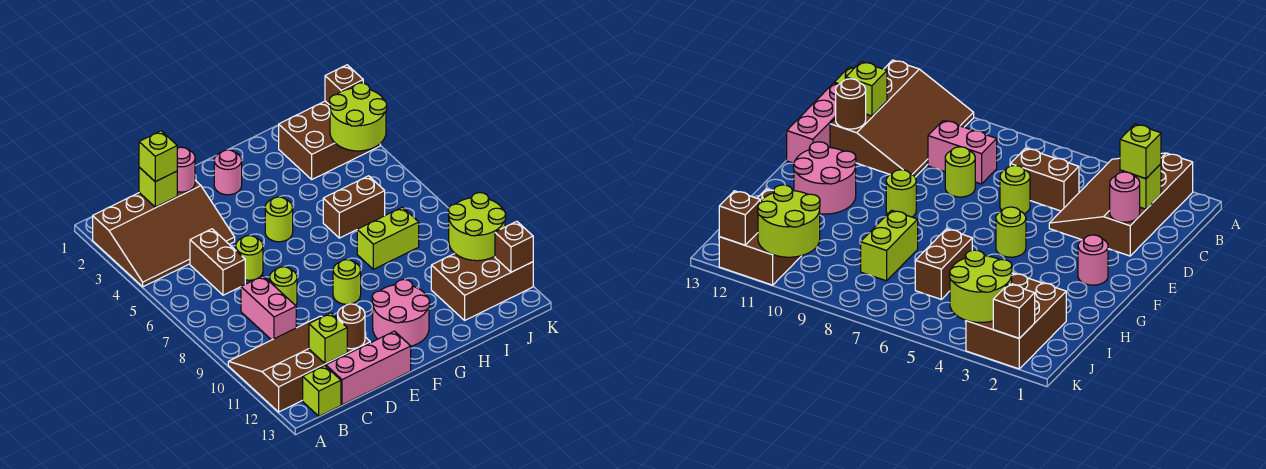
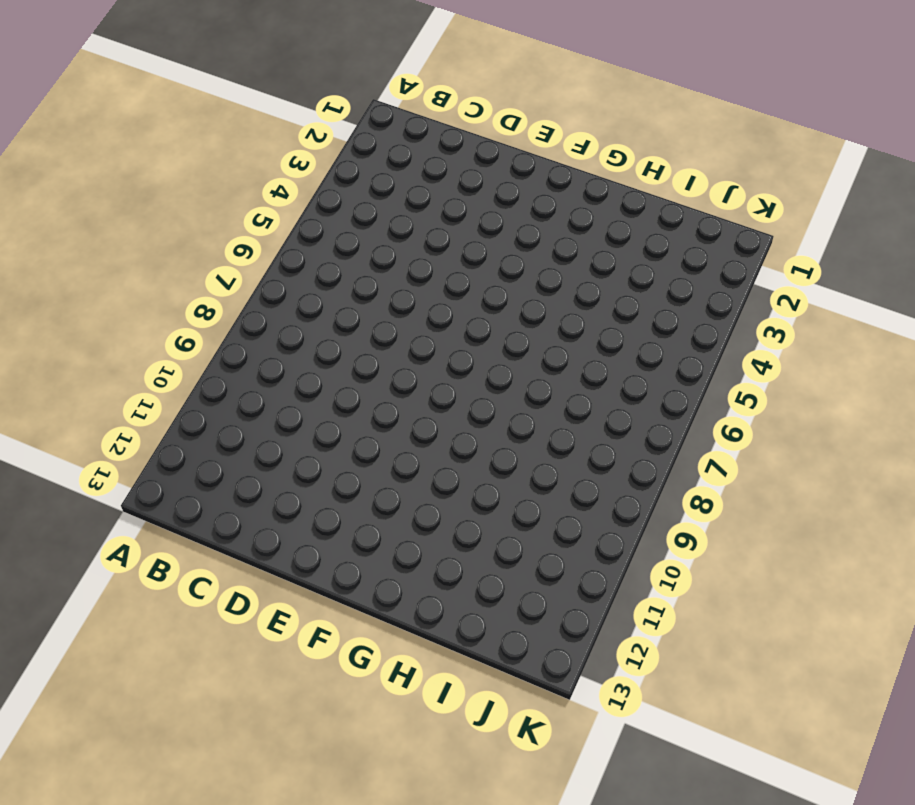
none -> brown 3x4 slope [93,181,235,287]
none -> brown 3x4 slope [228,316,370,412]
none -> lime 1x1 brick [303,366,341,416]

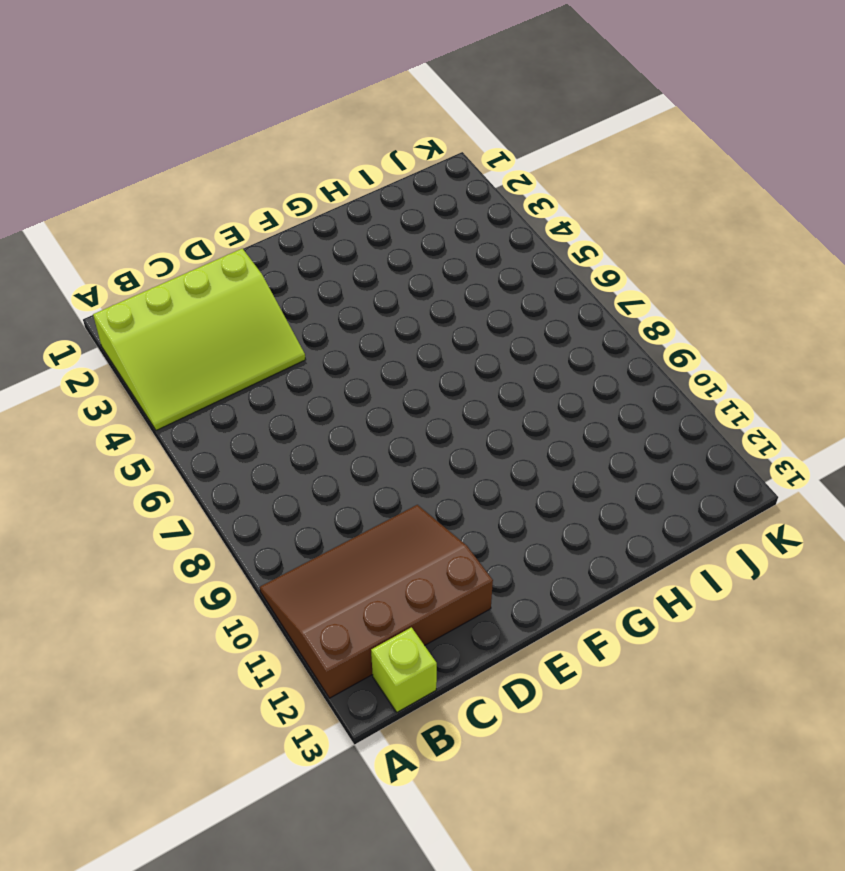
lime 3x4 slope [93,248,306,430] -> brown 3x4 slope [93,181,235,287]
none -> brown 1x2 brick [190,229,245,295]
none -> pink 1x2 brick [241,276,296,340]
none -> pink 1x3 brick [326,331,411,405]

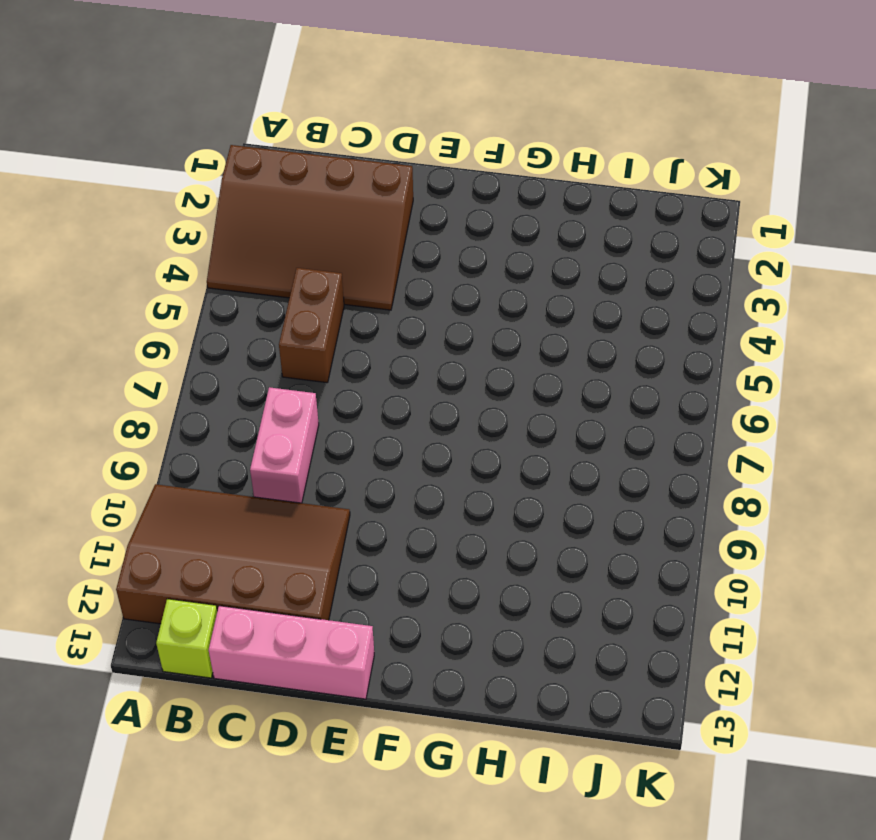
none -> lime 1x1 round brick [236,236,263,280]
none -> lime 1x1 round brick [270,267,297,306]
none -> pink 1x1 round brick [214,150,242,195]

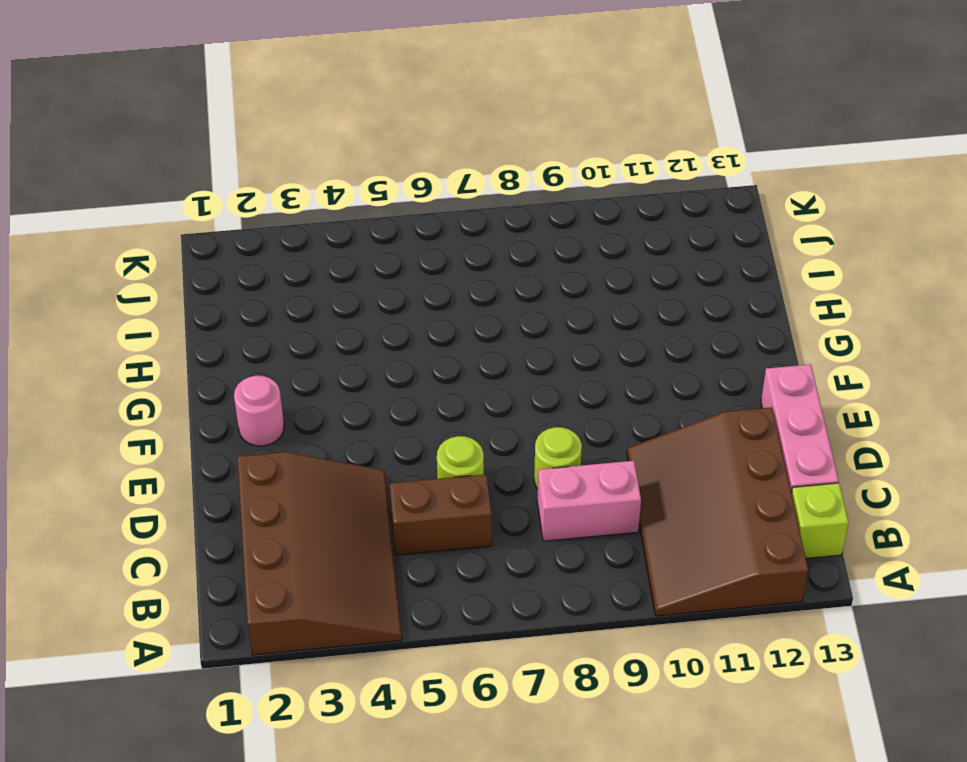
none -> lime 1x1 round brick [265,197,293,242]
none -> lime 1x1 round brick [333,260,361,304]
none -> pink 2x2 round brick [372,280,430,346]

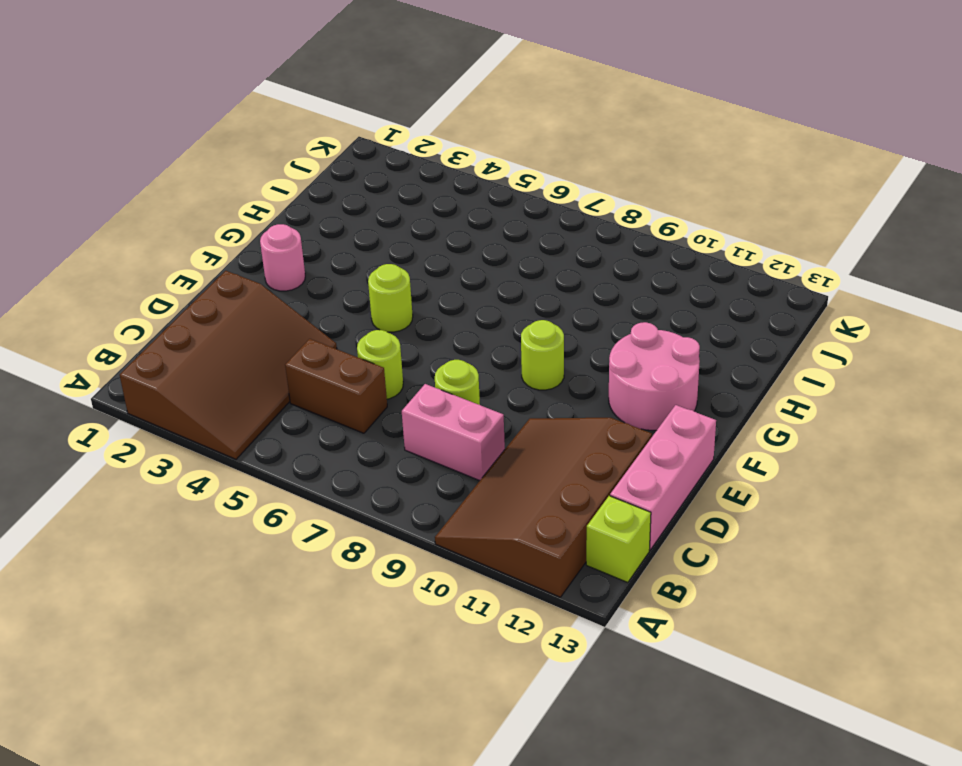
none -> brown 1x2 brick [323,176,385,238]
none -> lime 1x2 brick [357,207,419,269]
none -> brown 2x3 brick [279,101,380,179]

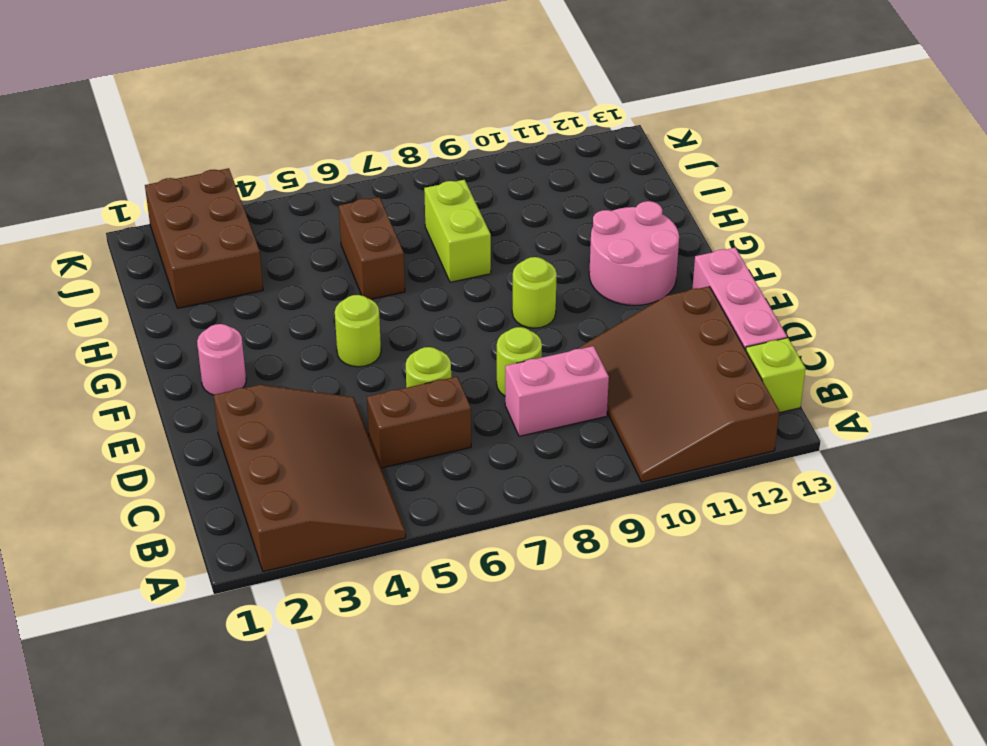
none -> brown 2x3 brick [431,254,533,320]
none -> lime 1x1 brick [139,167,177,207]
none -> lime 1x1 brick [309,313,347,364]

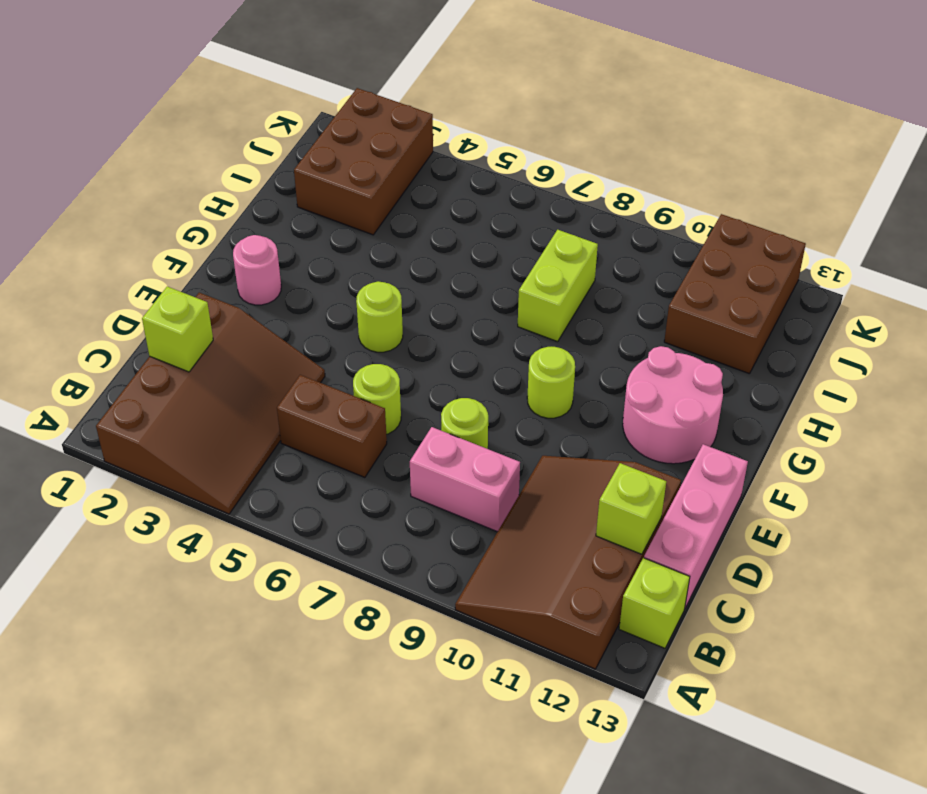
none -> brown 1x2 brick [323,176,385,238]
none -> pink 1x1 round brick [177,147,195,192]
none -> brown 1x1 round brick [338,304,365,349]

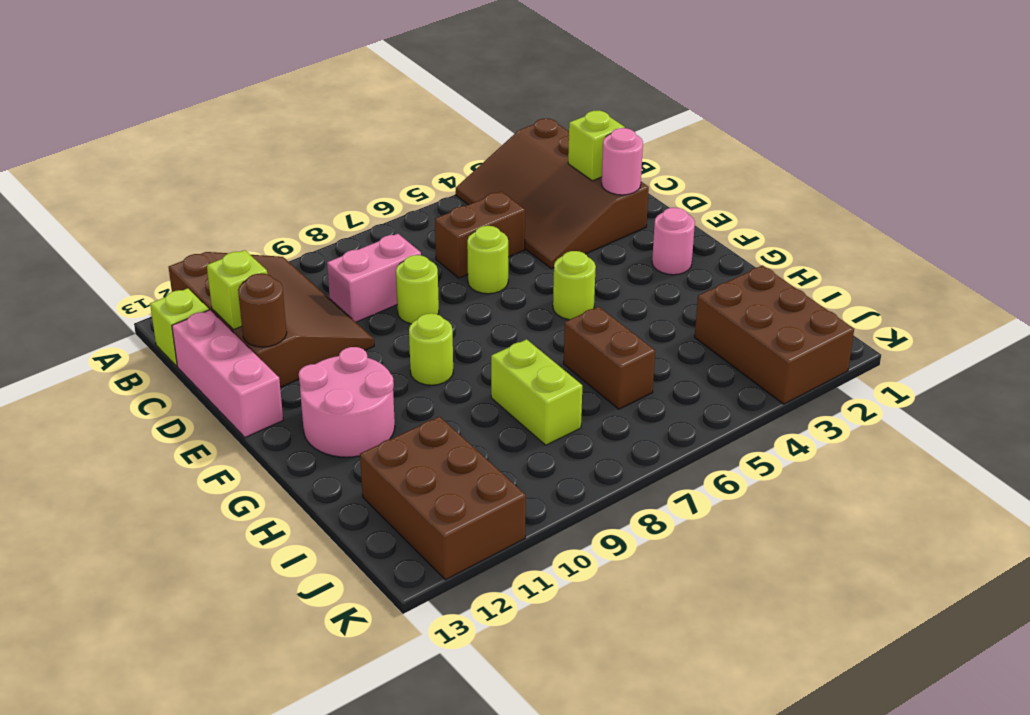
none -> lime 2x2 round brick [329,83,387,151]
none -> lime 2x2 round brick [448,193,506,261]
none -> brown 1x1 brick [325,65,363,104]

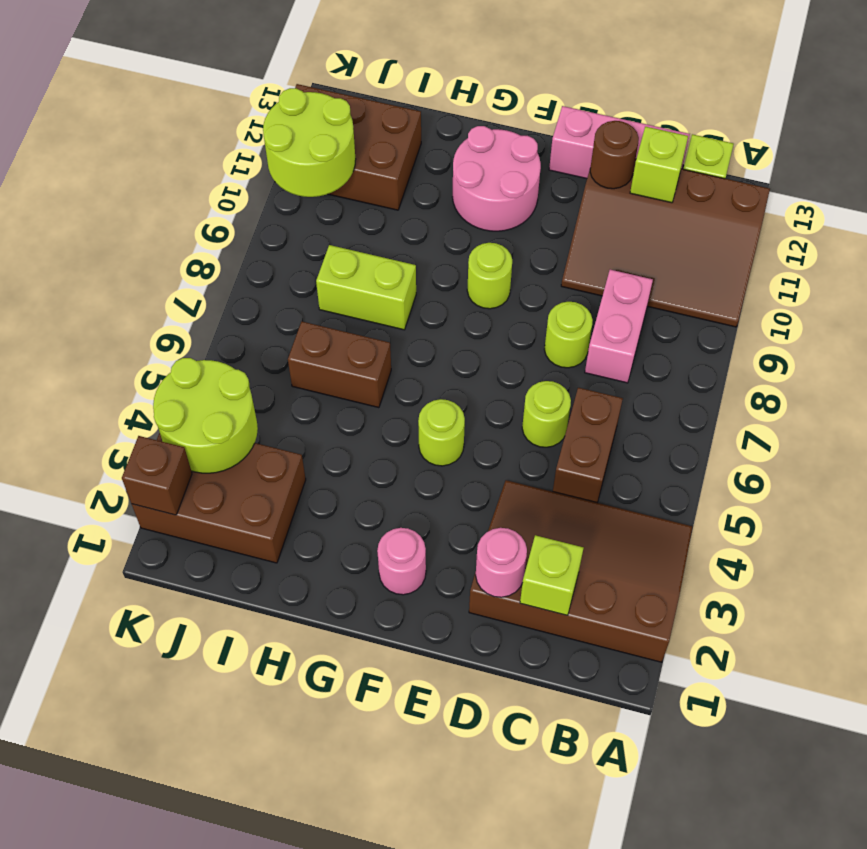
none -> brown 1x1 brick [495,222,533,272]
none -> lime 1x1 brick [139,131,177,182]

